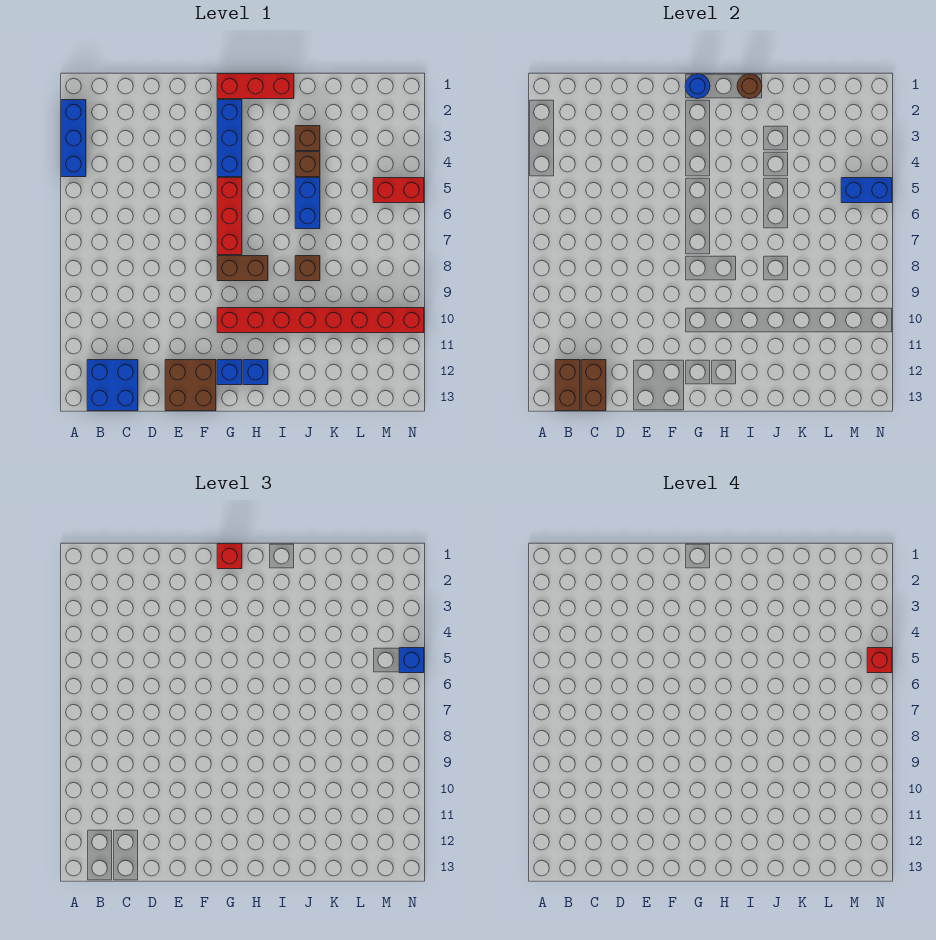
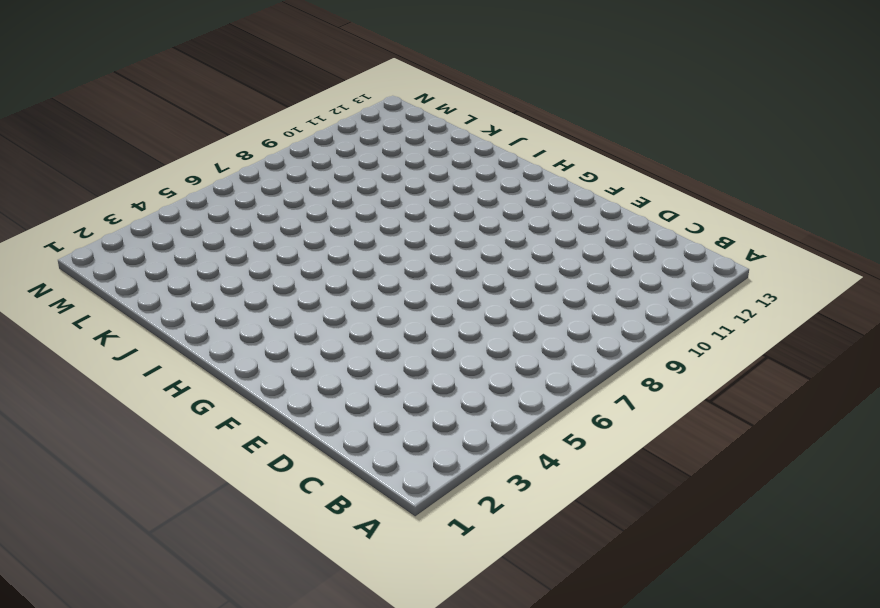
none -> blue 1x3 brick [61,100,86,177]
none -> blue 2x2 brick [87,360,138,411]
none -> brown 2x2 brick [165,360,216,411]

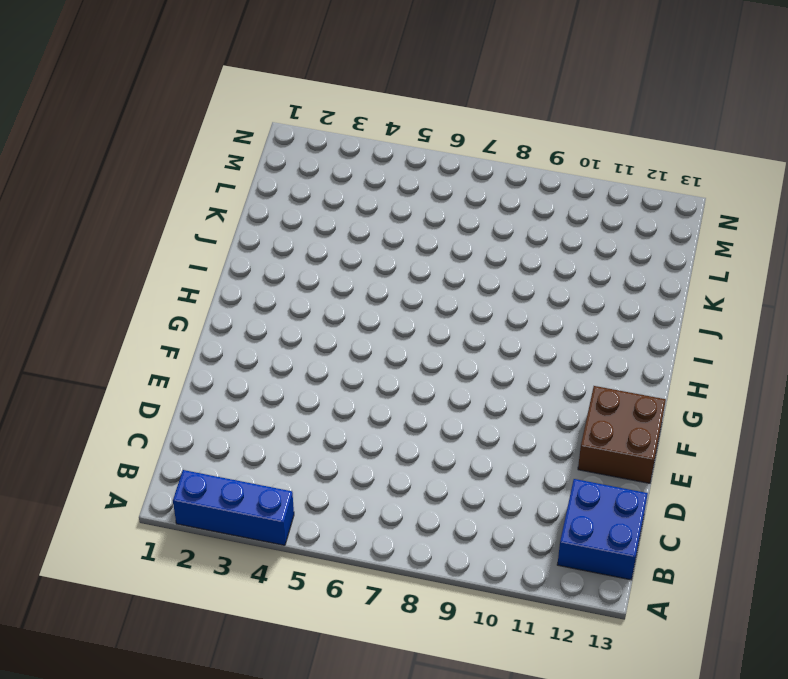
none -> red 1x3 brick [217,74,294,99]
none -> blue 1x3 brick [217,100,242,177]
none -> red 1x3 brick [217,178,242,255]

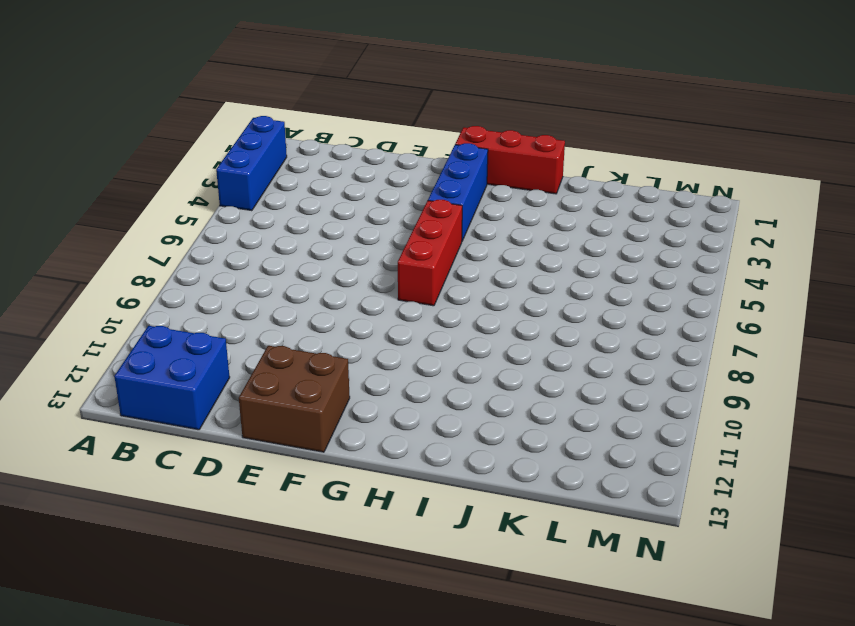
none -> brown 1x2 brick [217,256,268,281]
none -> red 1x8 brick [217,308,424,333]
none -> blue 1x1 brick [217,360,242,385]

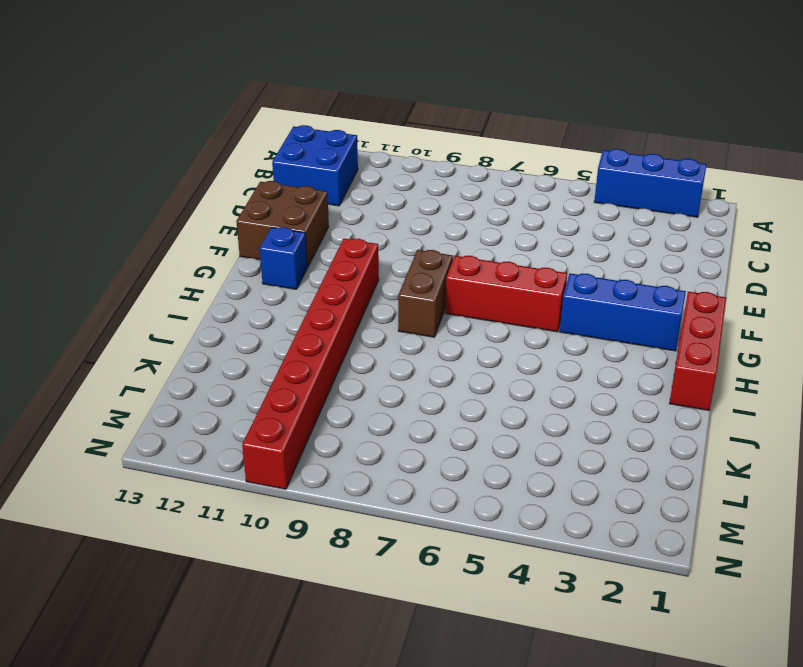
none -> blue 1x1 brick [243,360,268,385]
none -> brown 1x1 brick [295,126,320,151]
none -> brown 1x1 brick [295,152,320,177]

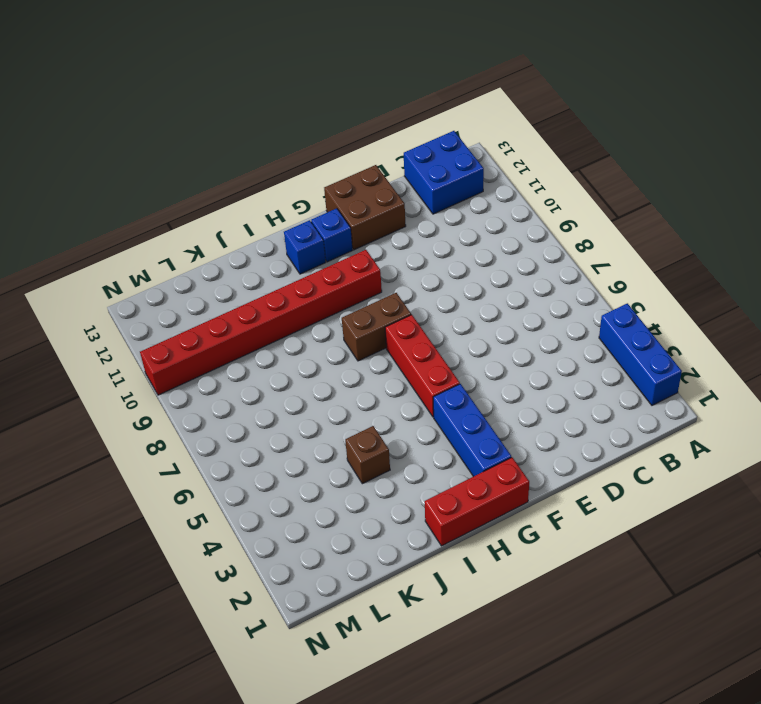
none -> brown 1x1 brick [295,126,320,151]
none -> blue 1x2 brick [295,178,320,229]
none -> brown 1x1 brick [295,256,320,281]

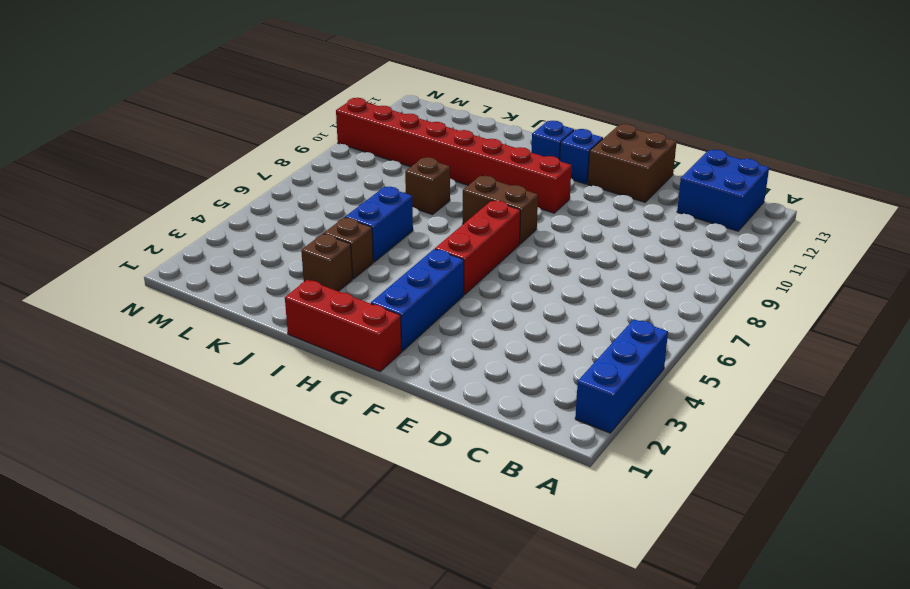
none -> red 1x2 brick [373,178,424,203]
none -> brown 1x2 brick [555,360,580,411]
none -> brown 1x2 brick [581,360,606,411]

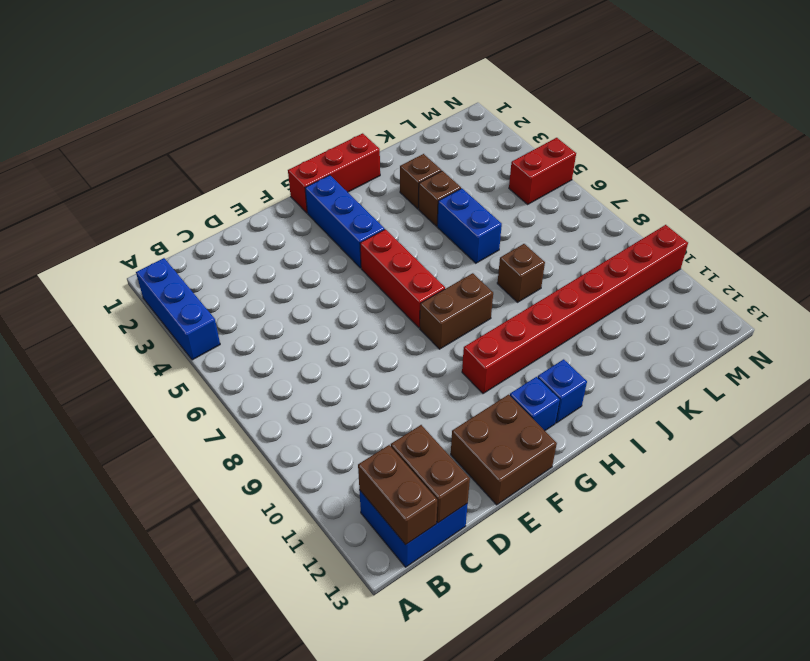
none -> blue 1x1 round brick [685,74,710,99]
none -> brown 1x1 round brick [737,74,762,99]
none -> blue 1x2 brick [841,178,892,203]

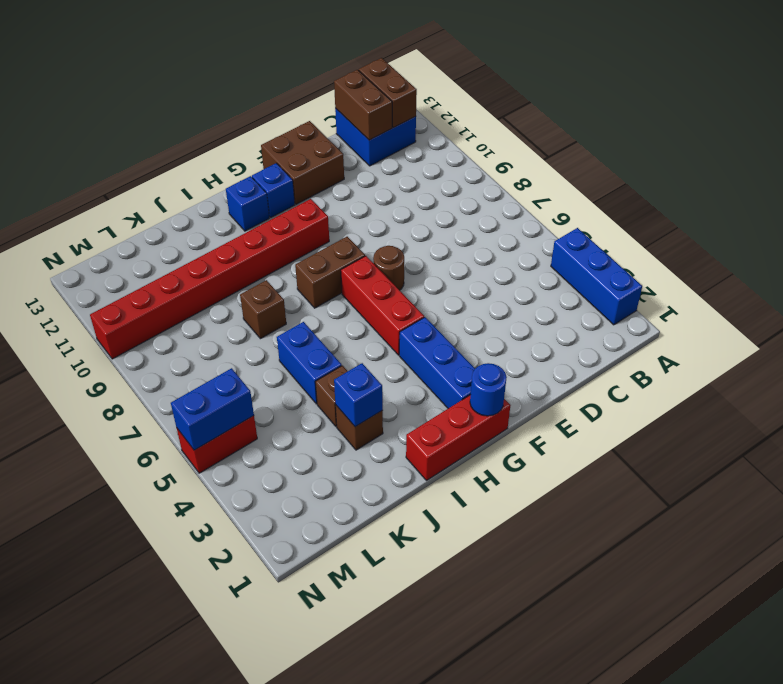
brown 1x1 round brick [373,246,404,290] -> brown 1x1 round brick moved to [737,74,762,99]
blue 1x1 brick [334,363,383,427] -> blue 1x1 brick moved to [399,648,424,673]
none -> red 1x1 brick [217,544,242,569]
none -> red 1x1 brick [867,648,892,673]

